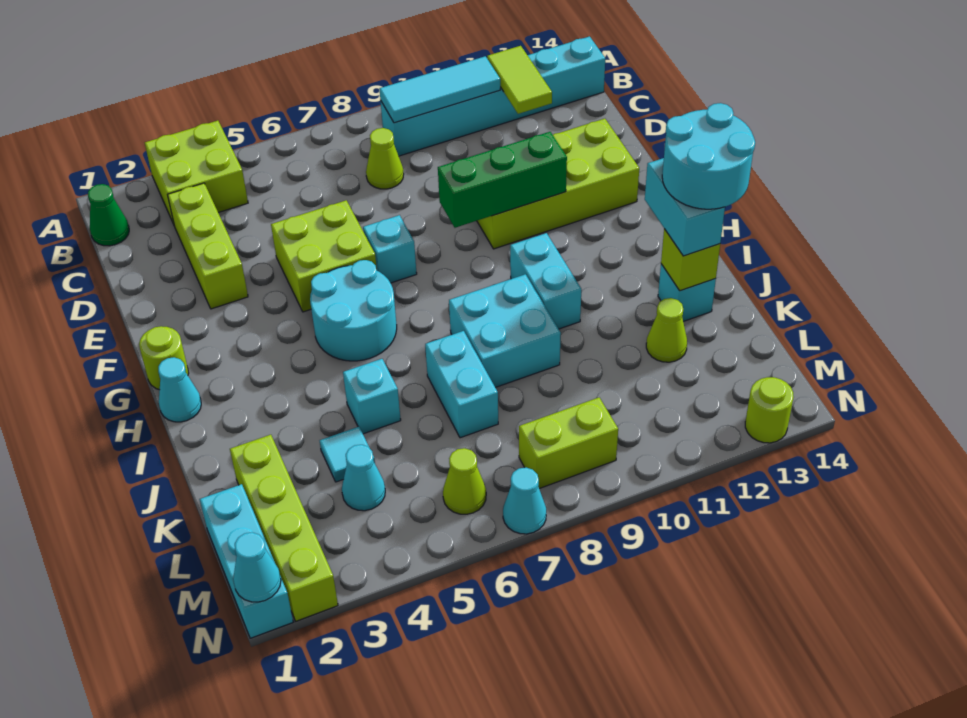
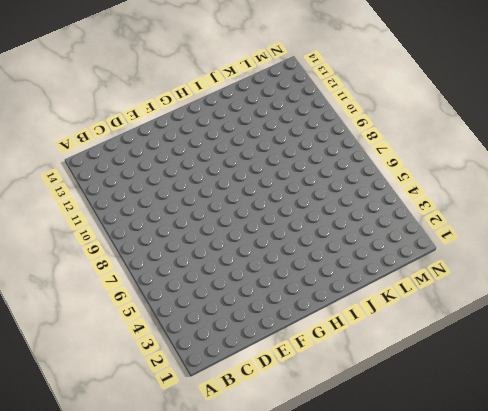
none -> lime 2x2 brick [145,121,248,224]
none -> green 1x1 cone [88,184,129,246]
none -> cyan 1x6 brick [381,36,605,156]
none -> lime 1x3 brick [168,183,248,309]

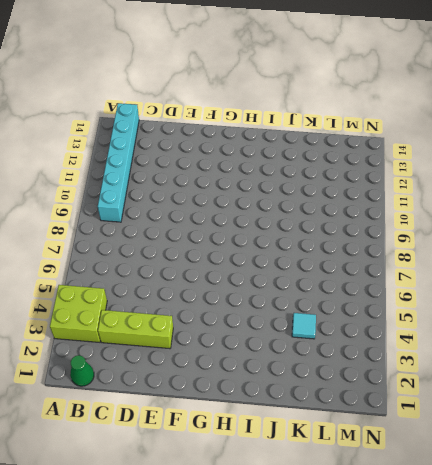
none -> lime 1x1 cone [366,128,404,189]
none -> lime 2x2 brick [271,200,377,312]
none -> lime 2x4 brick [477,119,639,249]
none -> cyan 1x1 brick [363,215,417,283]

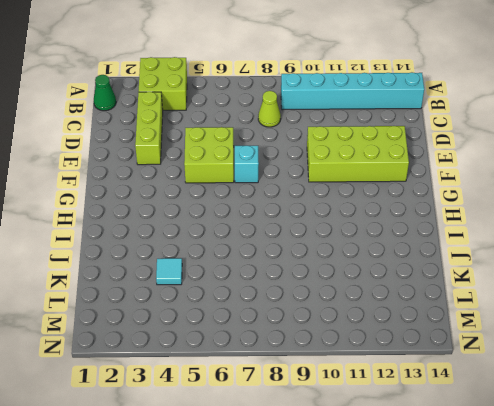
none -> lime 1x1 round brick [139,326,189,390]
none -> cyan 2x2 round brick [310,260,397,361]
none -> cyan 1x1 cone [158,357,201,422]
none -> cyan 1x2 brick [510,233,581,329]

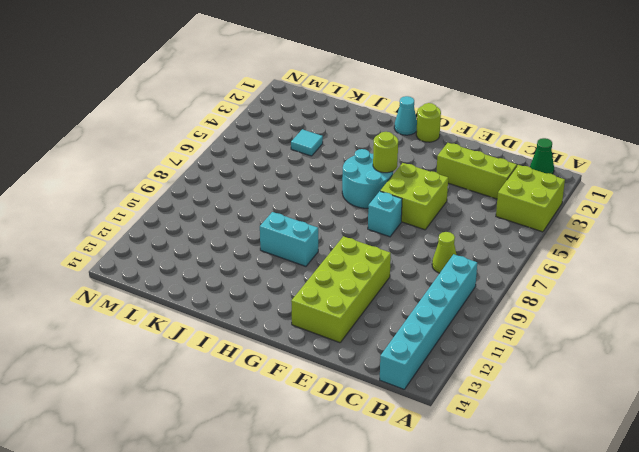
lime 1x1 round brick [373,132,398,173] -> lime 1x1 round brick moved to [745,377,794,443]
none -> cyan 2x2 brick [449,274,561,387]
none -> cyan 1x1 brick [343,359,401,434]
none -> cyan 1x2 brick [425,331,498,438]
none -> cyan 1x1 brick [658,264,716,322]

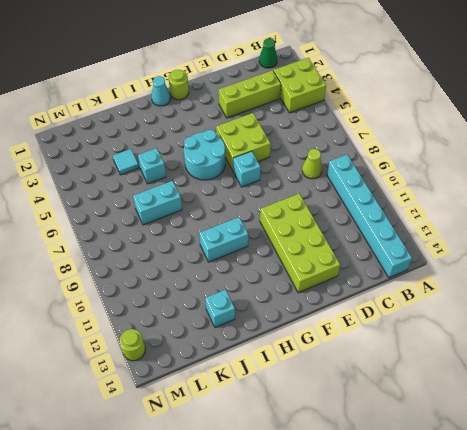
none -> cyan 2x2 brick [449,274,561,387]
none -> lime 1x4 brick [230,435,338,621]
none -> lime 1x1 cone [646,298,687,362]
none -> cyan 1x3 brick [200,484,293,638]

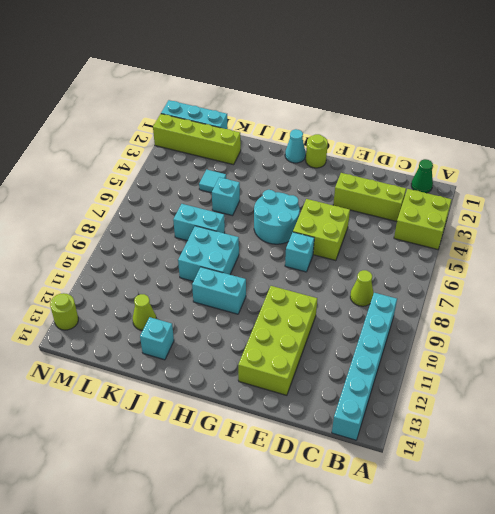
none -> cyan 1x1 cone [342,445,385,511]
none -> lime 1x1 cone [443,448,486,514]
none -> lime 1x2 brick [519,398,618,489]
none -> cyan 1x1 cone [503,468,546,534]

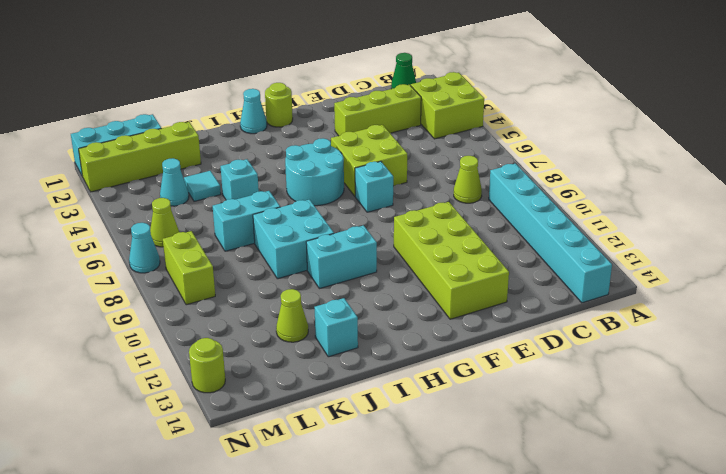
none -> cyan 1x3 tile [380,56,500,123]
none -> lime 1x2 tile [487,46,552,114]
none -> green 1x3 brick [438,132,567,228]
none -> lime 1x1 brick [661,229,720,291]

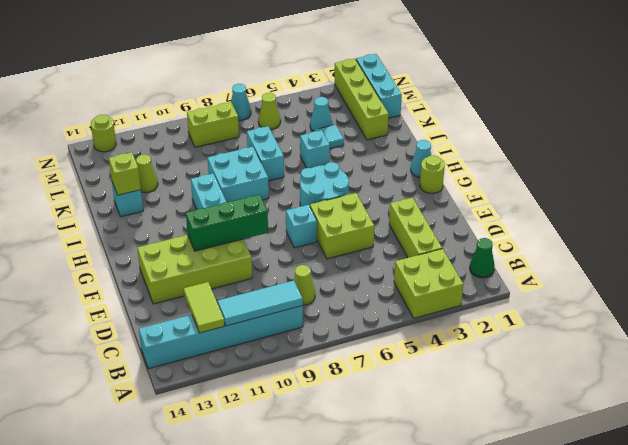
none -> cyan 1x1 cone [233,532,281,602]
none -> cyan 1x2 brick [645,158,725,256]
none -> cyan 2x2 round brick [662,103,755,209]

